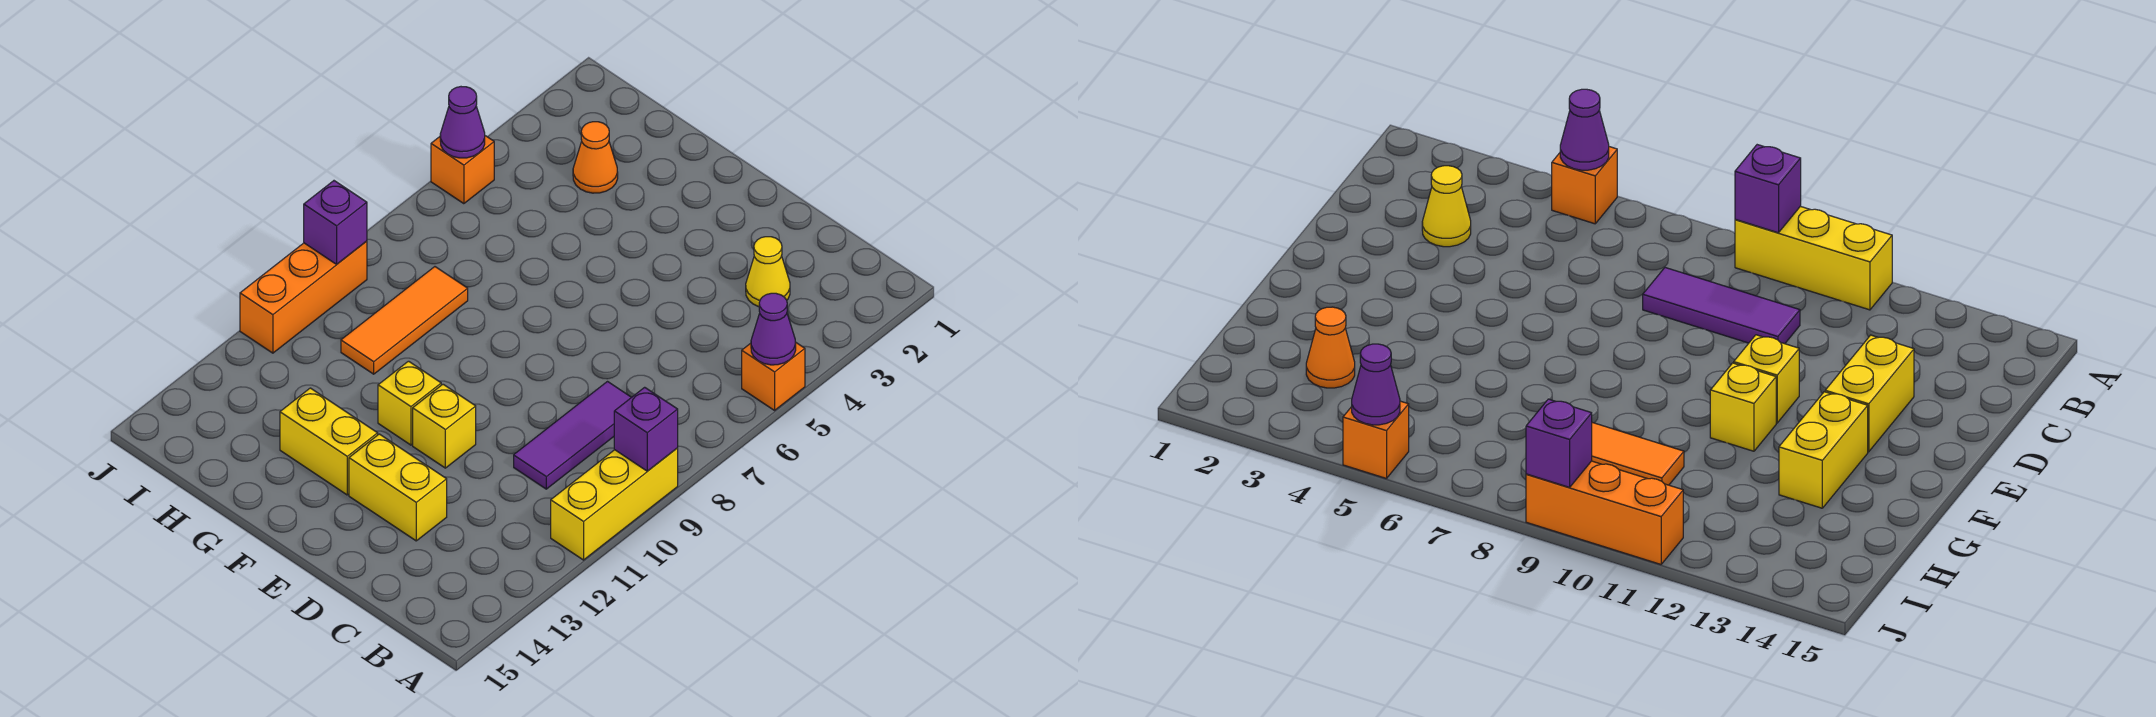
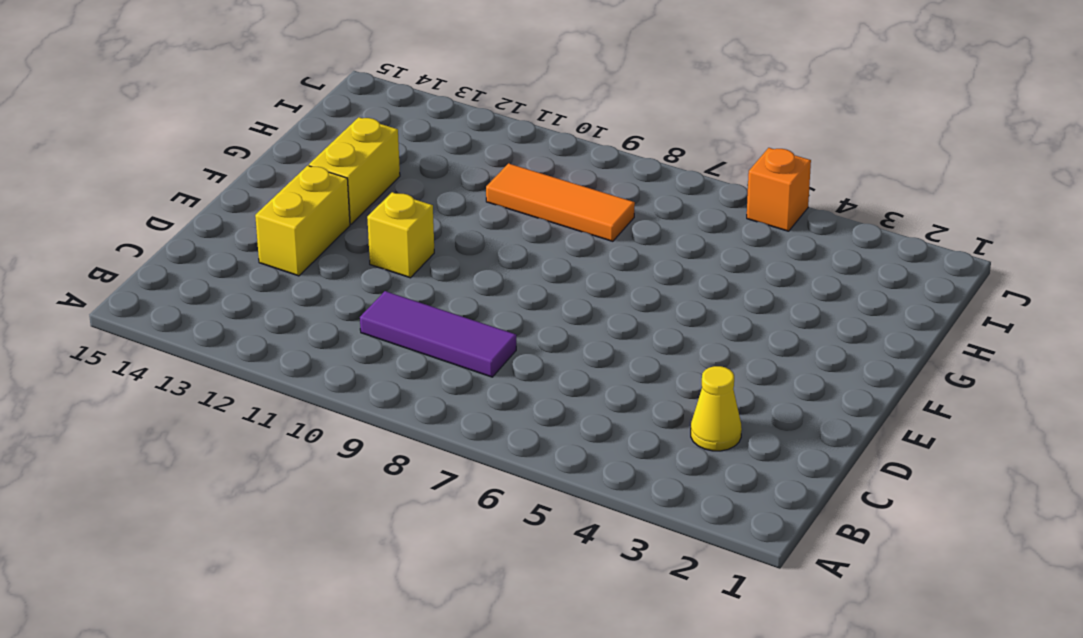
none -> orange 1x1 brick [742,342,805,410]
none -> yellow 1x3 brick [551,448,678,560]
none -> yellow 1x1 brick [378,361,441,445]

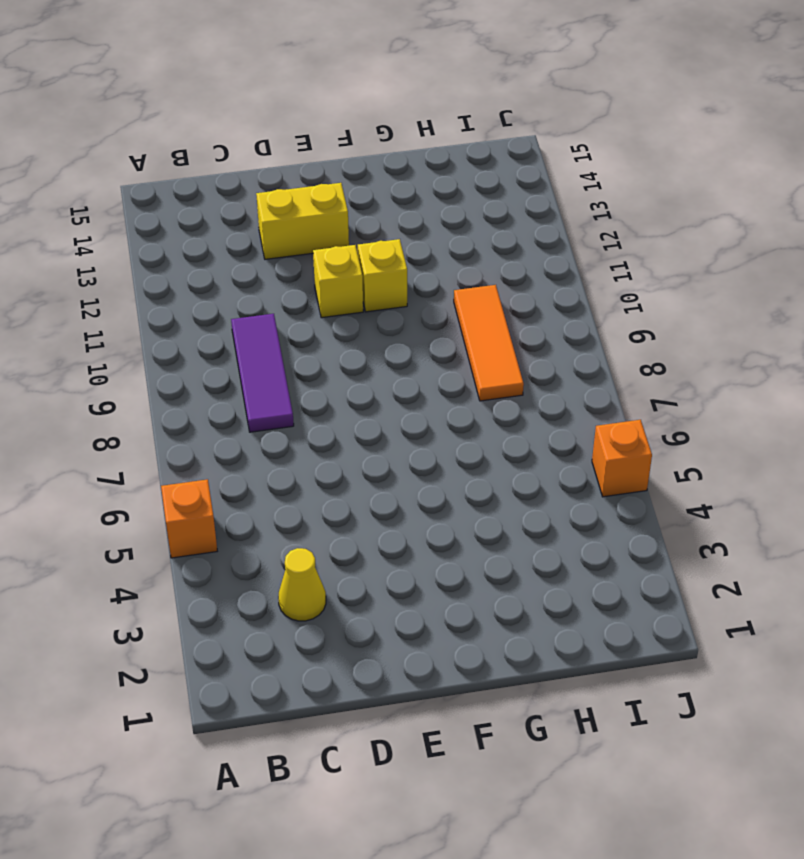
none -> yellow 1x3 brick [551,448,678,560]
none -> yellow 1x2 brick [280,388,378,495]
none -> orange 1x1 cone [573,122,618,193]

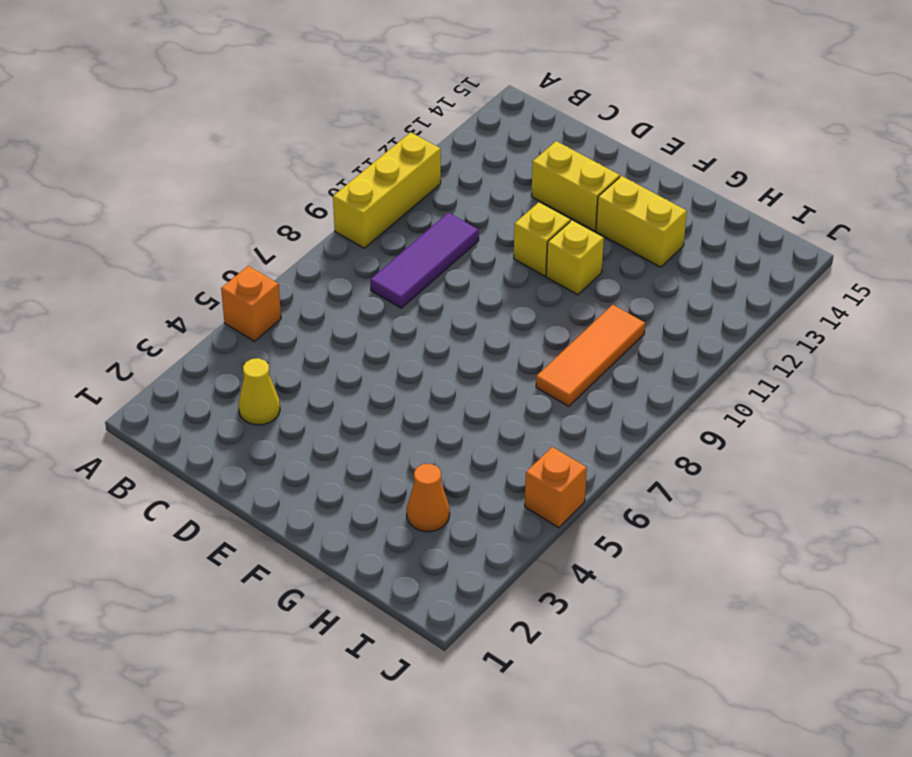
none -> orange 1x3 brick [240,241,367,353]
none -> purple 1x1 cone [751,293,796,365]
none -> purple 1x1 brick [614,387,678,471]

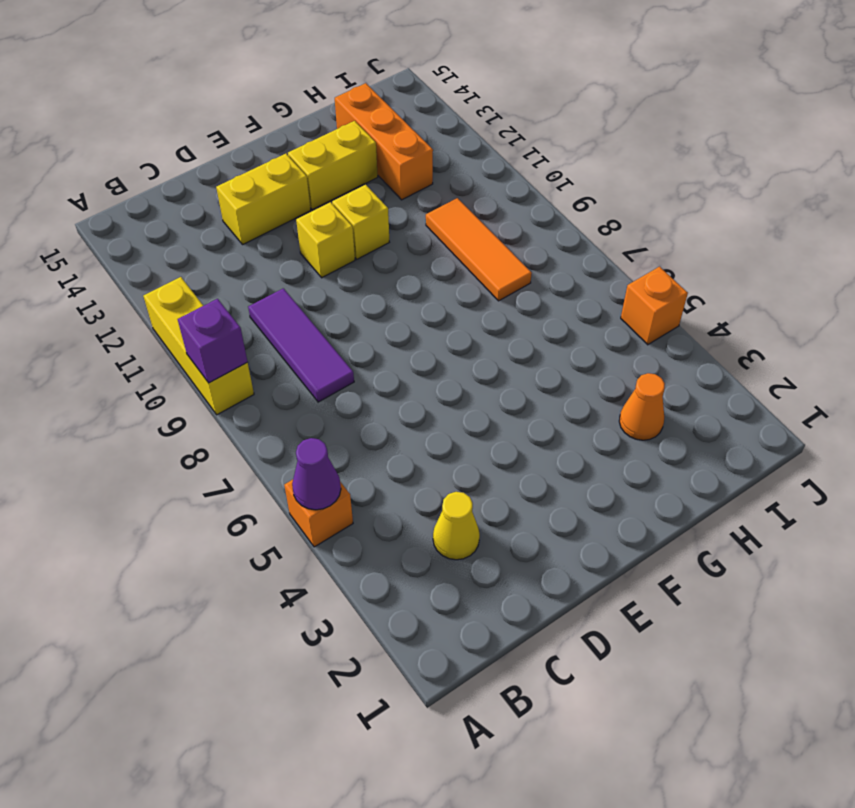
orange 1x3 brick [335,83,433,200] -> orange 1x3 brick moved to [240,241,367,353]
none -> purple 1x1 cone [440,87,485,158]
none -> purple 1x1 brick [304,181,367,264]

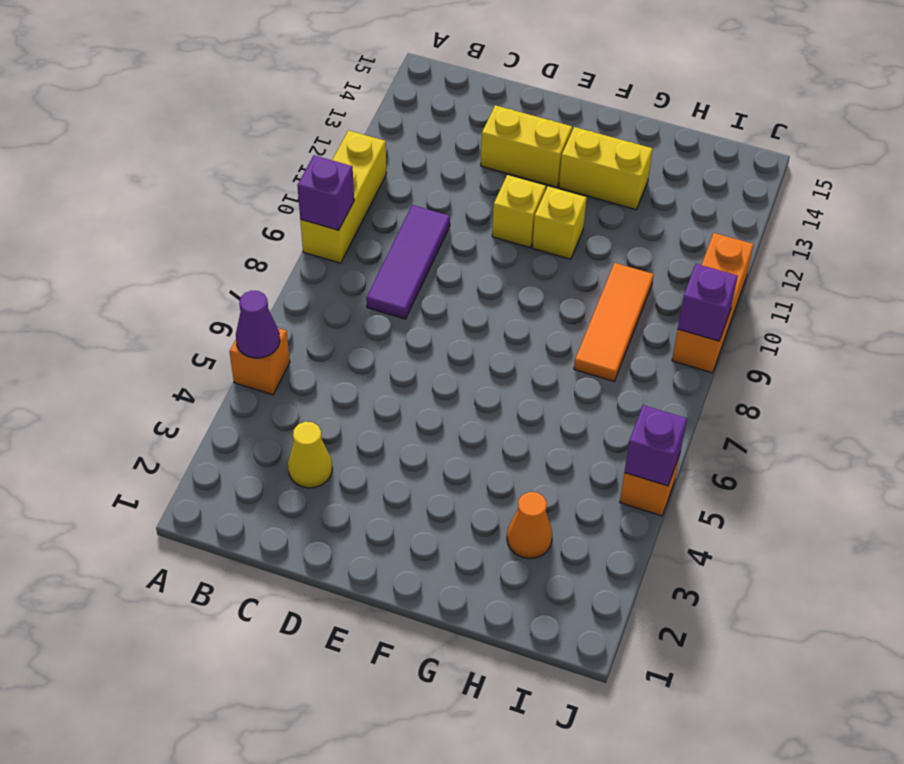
purple 1x1 brick [624,405,687,486] -> purple 1x1 cone [440,87,485,158]

